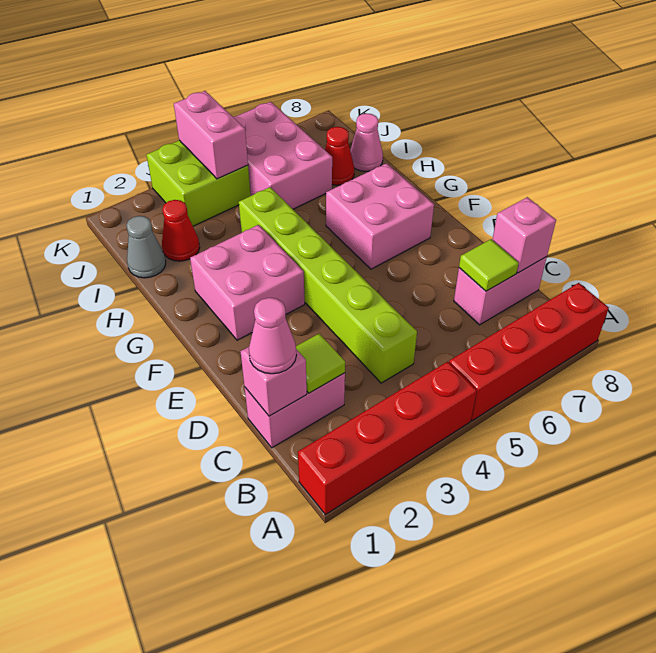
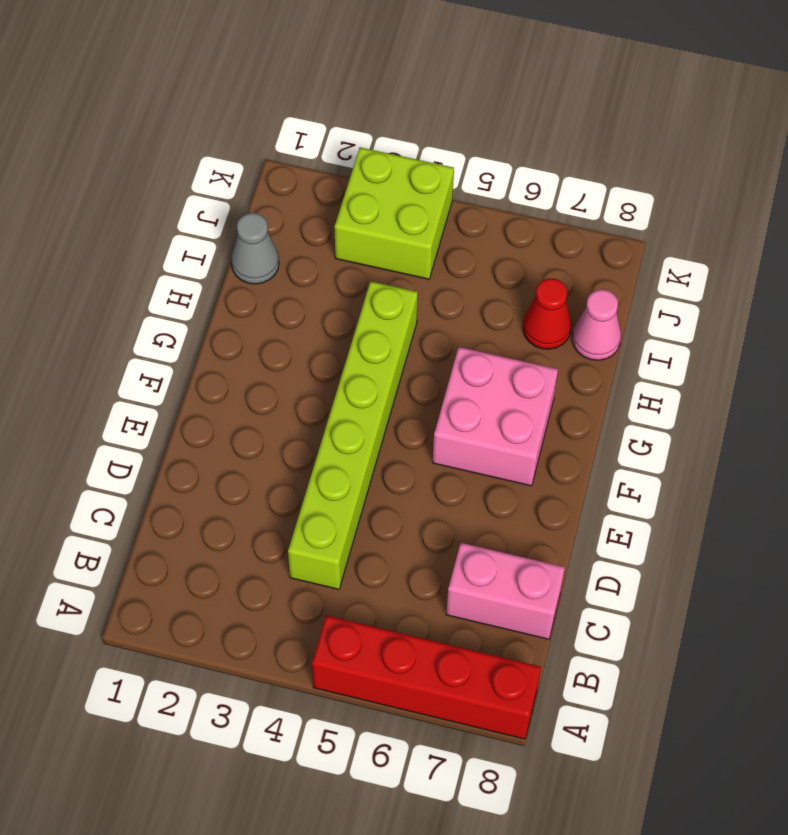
none -> red 1x4 brick [298,362,477,515]
none -> pink 1x2 brick [245,373,345,448]
none -> pink 2x2 brick [190,225,305,340]

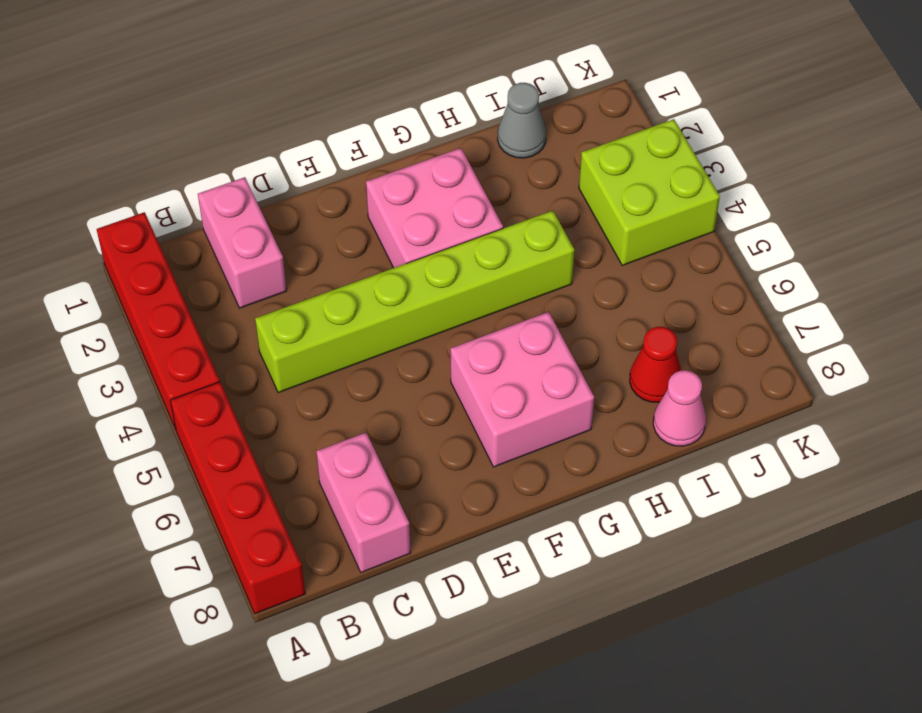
none -> red 1x1 cone [162,200,200,261]
none -> pink 2x3 brick [233,102,332,209]
none -> pink 1x1 brick [241,347,307,416]

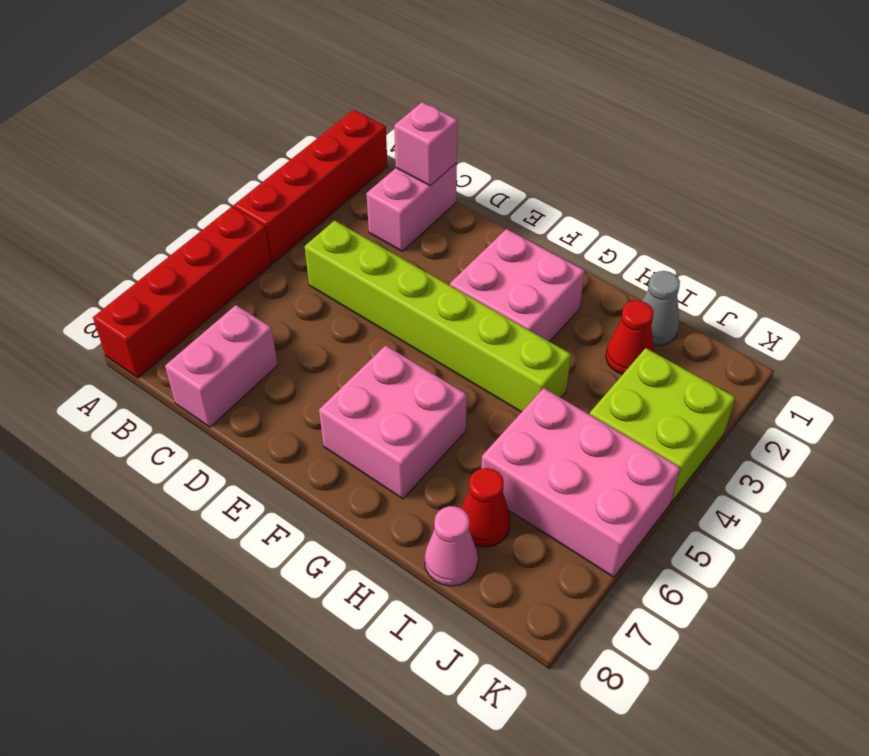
none -> lime 1x1 tile [296,334,345,393]
none -> lime 1x1 tile [459,239,519,291]
none -> pink 1x1 brick [492,197,556,273]

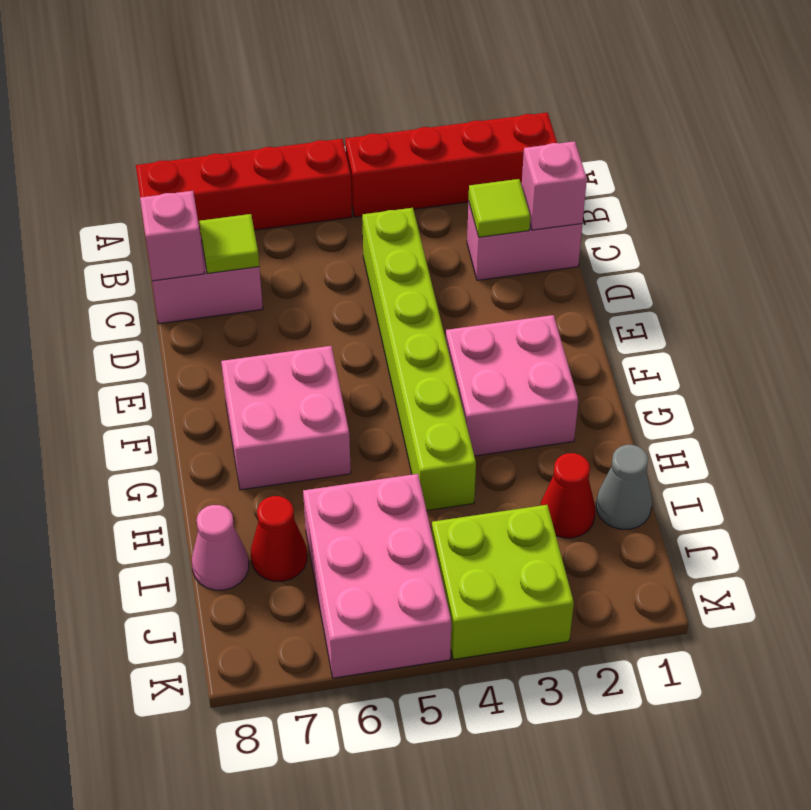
none -> pink 1x2 brick [174,91,248,179]
none -> pink 1x1 cone [249,298,296,374]

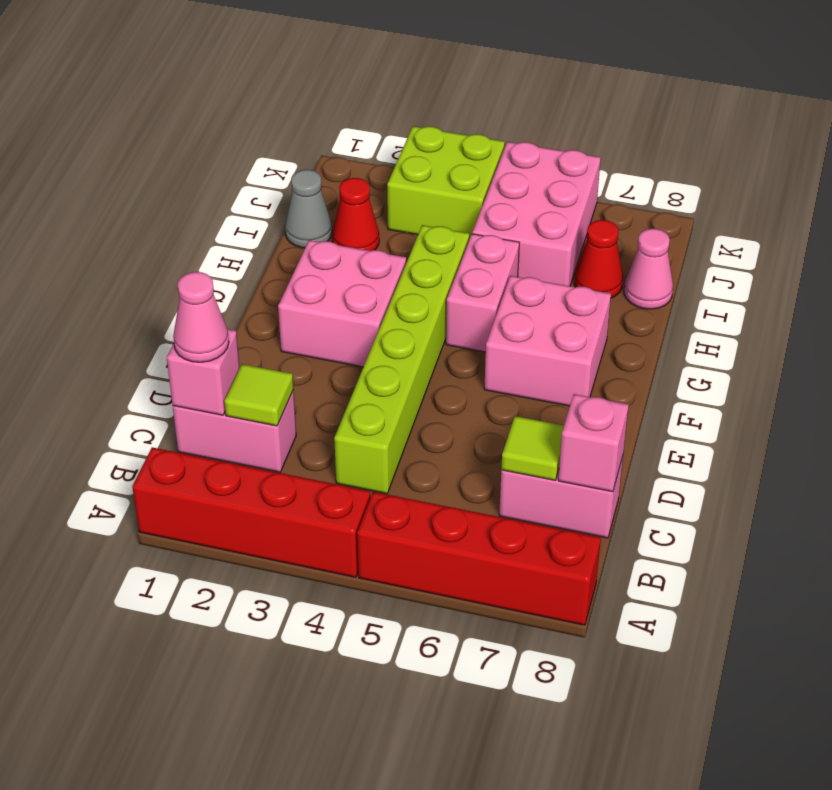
pink 1x2 brick [446,234,519,352] -> pink 1x2 brick moved to [174,91,248,179]

